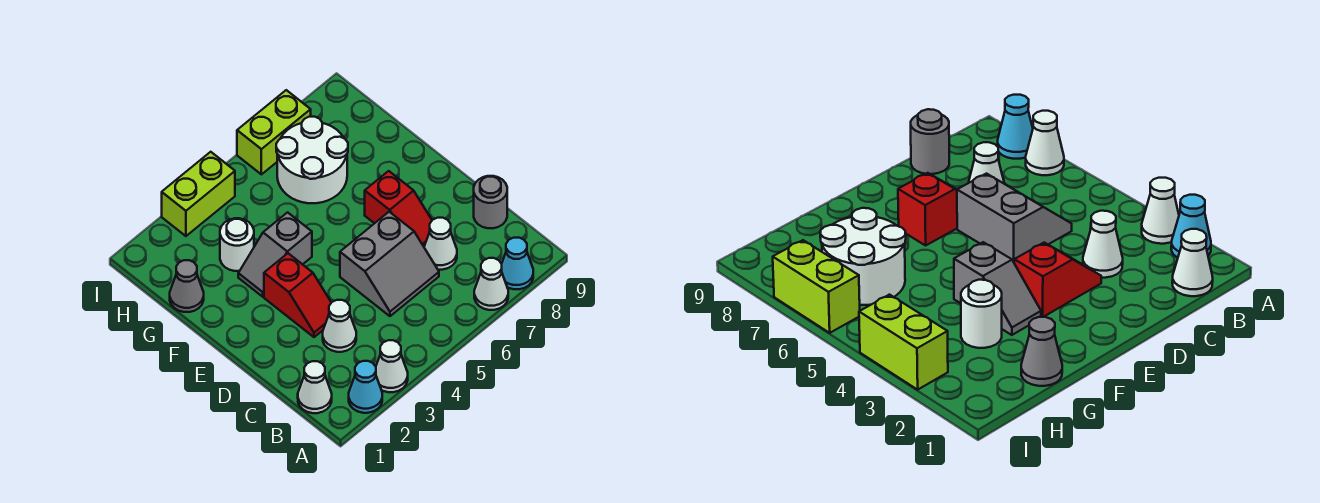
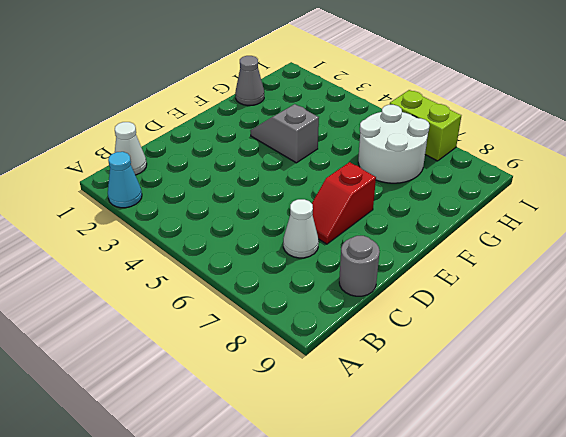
none -> white 1x1 cone [376,340,408,392]
none -> white 1x1 cone [474,258,508,310]
none -> cyan 1x1 cone [502,238,533,289]

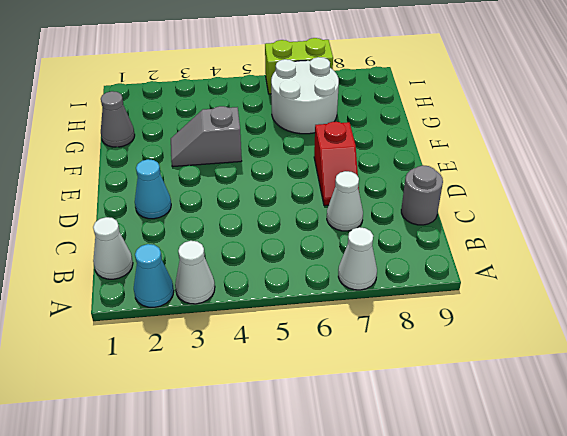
cyan 1x1 cone [135,159,171,219] -> cyan 1x1 cone moved to [502,238,533,289]
none -> white 1x1 cone [323,300,356,352]
none -> grey 2x2 slope [340,212,439,316]
none -> red 1x2 slope [264,253,331,337]

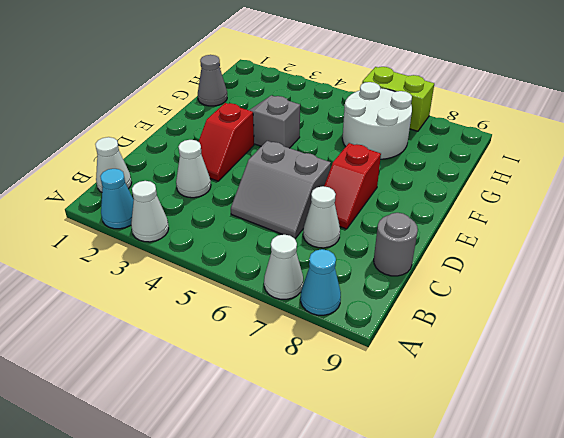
none -> white 1x1 round brick [220,218,254,271]
none -> lime 1x2 brick [162,152,235,236]

